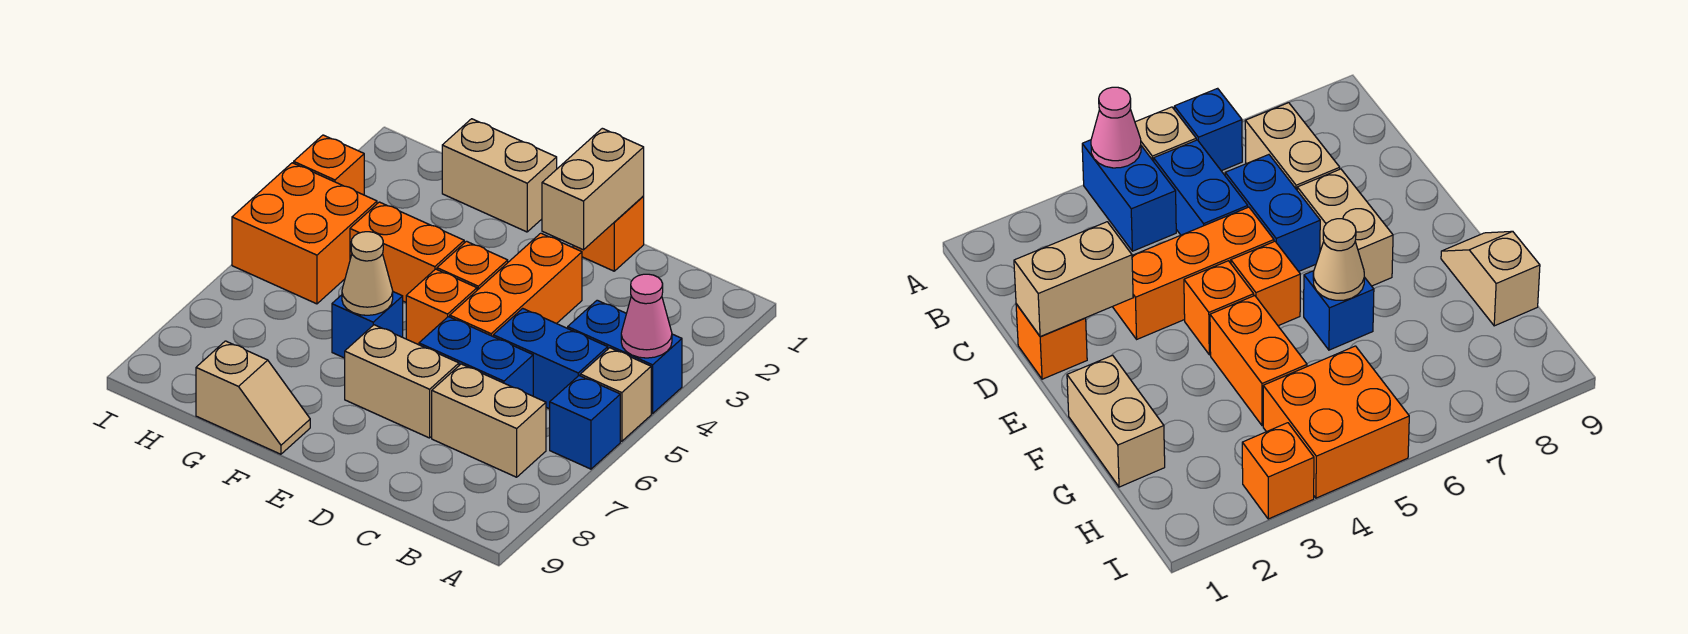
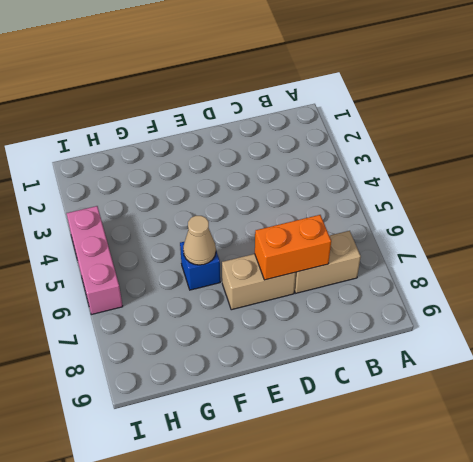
orange 1x2 brick [255,215,331,280] -> orange 1x2 brick moved to [350,202,464,302]
pink 1x3 brick [67,206,123,315] -> orange 2x2 brick [232,163,377,304]
none -> blue 1x2 brick [568,300,682,414]
none -> tan 1x1 brick [580,348,651,441]
none -> blue 1x1 brick [550,376,620,469]

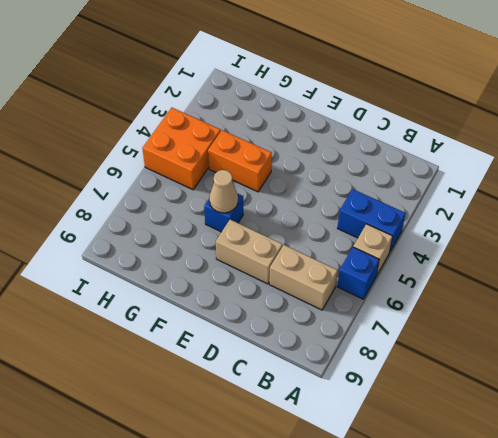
none -> blue 1x2 brick [493,308,608,409]
none -> blue 1x2 brick [419,317,533,396]
none -> orange 1x1 brick [573,196,644,271]

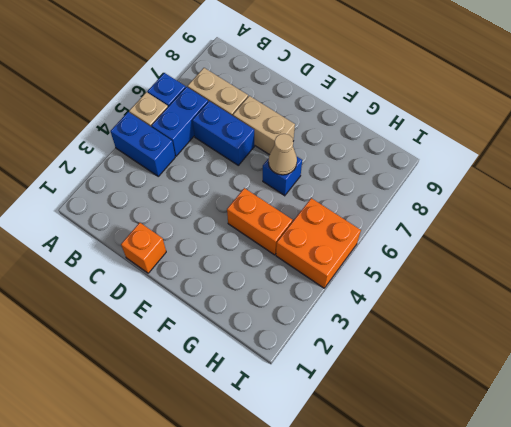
blue 1x2 brick [152,87,208,156] -> blue 1x2 brick turned to [493,308,608,409]
none -> orange 1x3 brick [450,233,582,336]
none -> orange 1x1 brick [437,241,508,290]
none -> orange 1x1 brick [406,269,477,345]

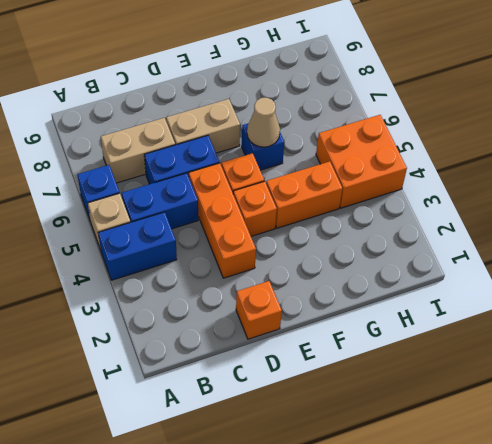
none -> tan 1x2 brick [442,119,557,232]
none -> tan 1x2 slope [196,341,310,454]
none -> orange 1x1 brick [294,135,364,195]

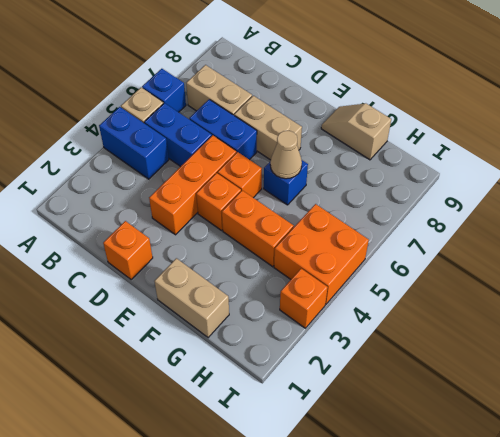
none -> pink 1x1 cone [621,274,672,358]
none -> tan 1x2 brick [542,128,644,250]

